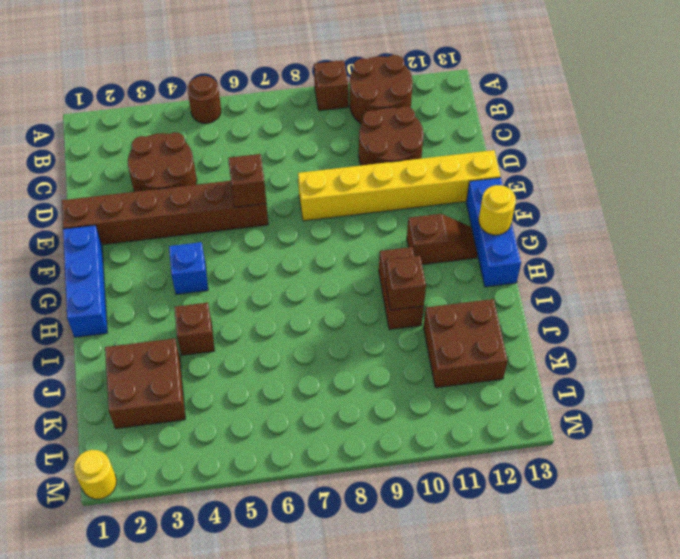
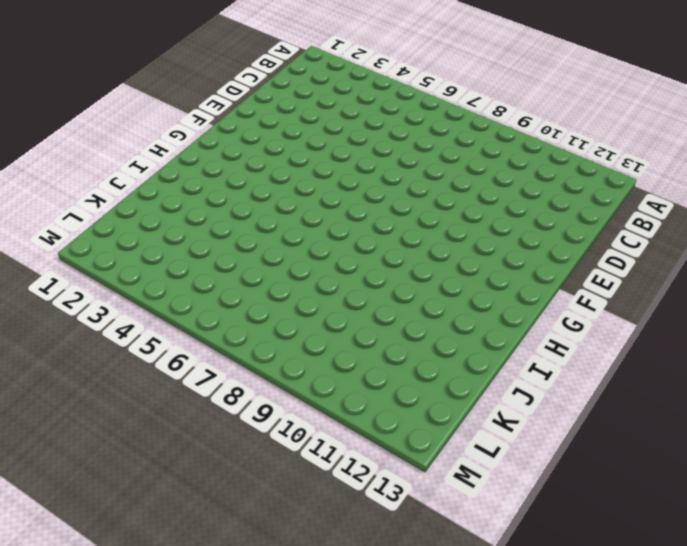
none -> brown 1x1 round brick [188,76,221,123]
none -> brown 1x1 brick [314,60,348,111]
none -> brown 2x2 round brick [350,55,413,124]

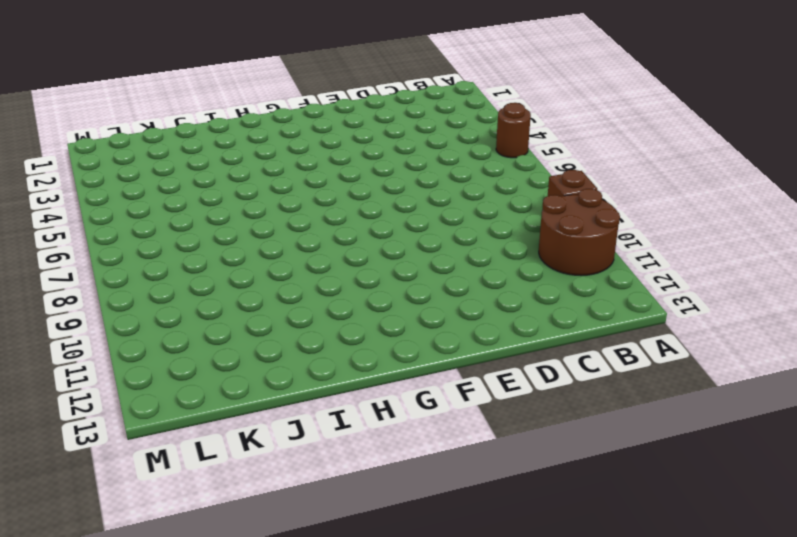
none -> brown 2x2 round brick [128,132,197,192]
none -> brown 2x2 round brick [359,106,424,165]
none -> brown 1x6 brick [62,181,268,245]

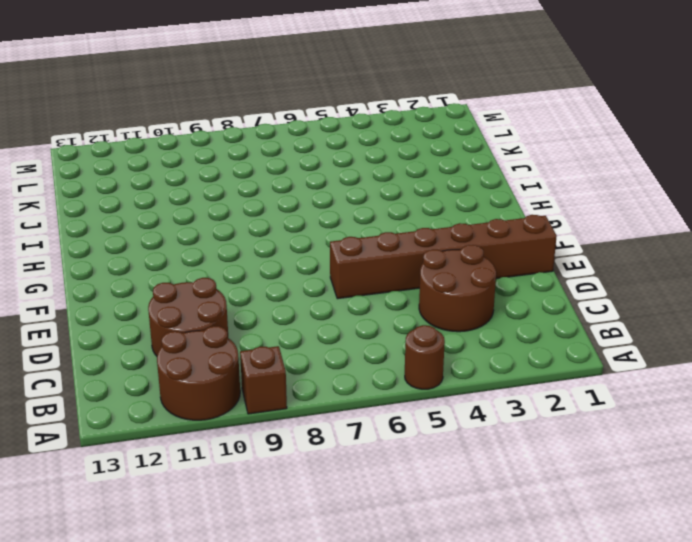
none -> yellow 1x6 brick [298,150,501,221]
none -> blue 1x3 brick [63,225,107,337]
none -> blue 1x3 brick [466,178,521,287]

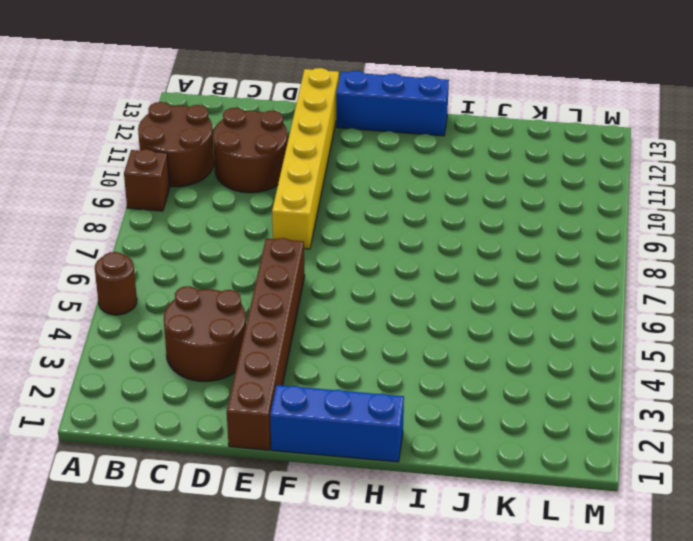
none -> blue 1x1 brick [169,242,208,294]
none -> brown 1x2 slope [407,214,477,265]
none -> brown 1x2 brick [379,247,424,330]

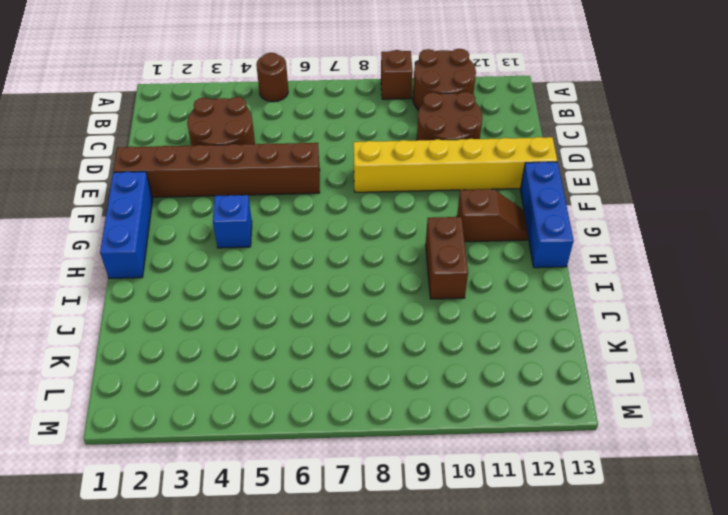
none -> brown 1x1 brick [174,303,214,355]
none -> brown 2x2 brick [105,338,185,429]
none -> brown 2x2 brick [424,299,508,388]

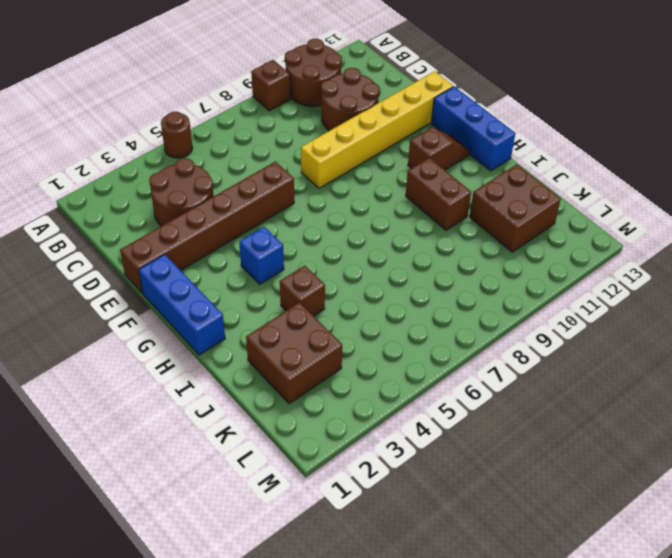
none -> yellow 1x1 round brick [74,450,117,499]
none -> brown 1x1 brick [228,154,266,207]
none -> yellow 1x1 round brick [479,185,516,235]

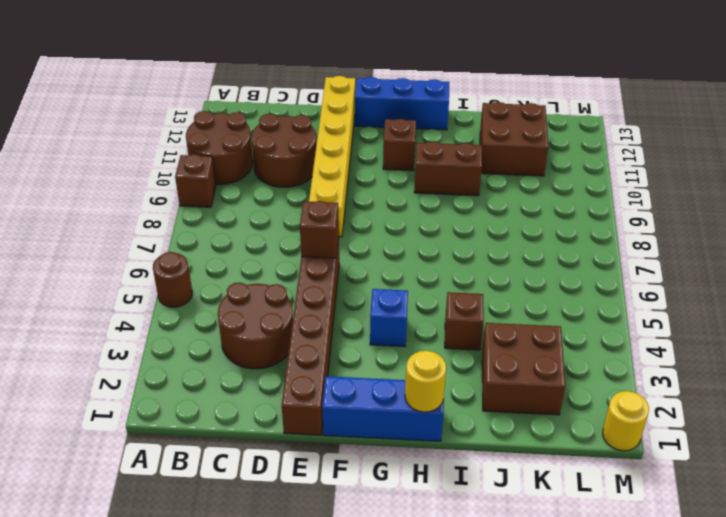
yellow 1x1 round brick [405,351,446,412] -> yellow 1x1 round brick moved to [479,185,516,235]
none -> brown 1x1 brick [385,256,426,310]

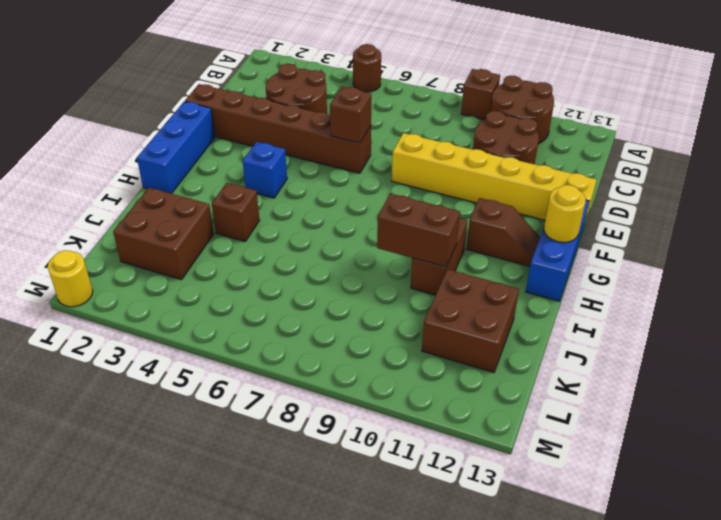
brown 1x2 brick [377,193,460,267] -> brown 1x1 brick [385,256,426,310]

